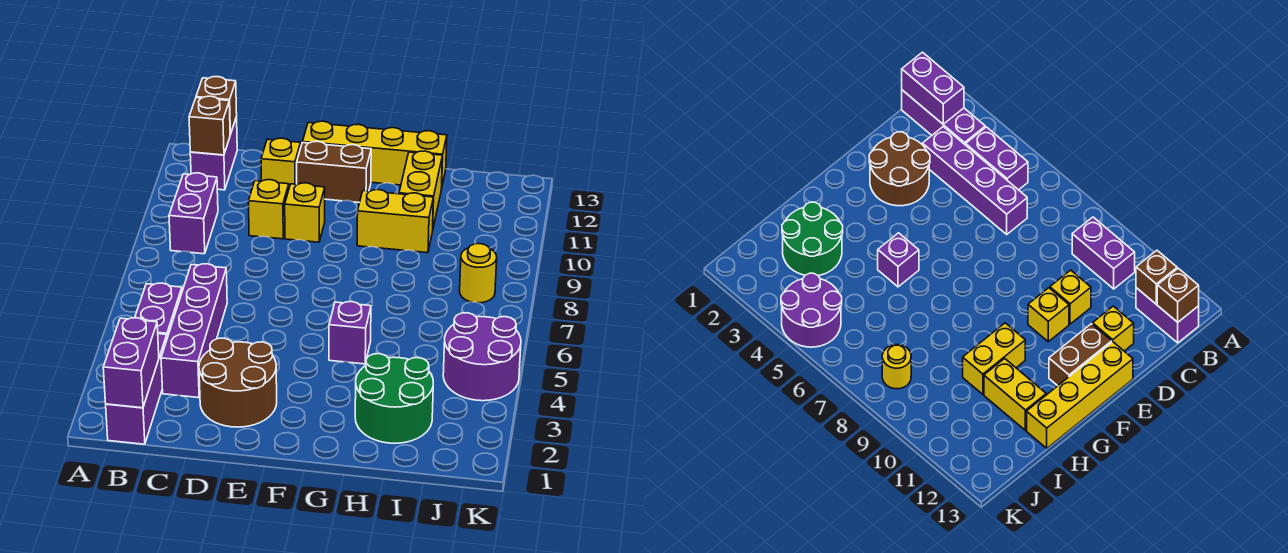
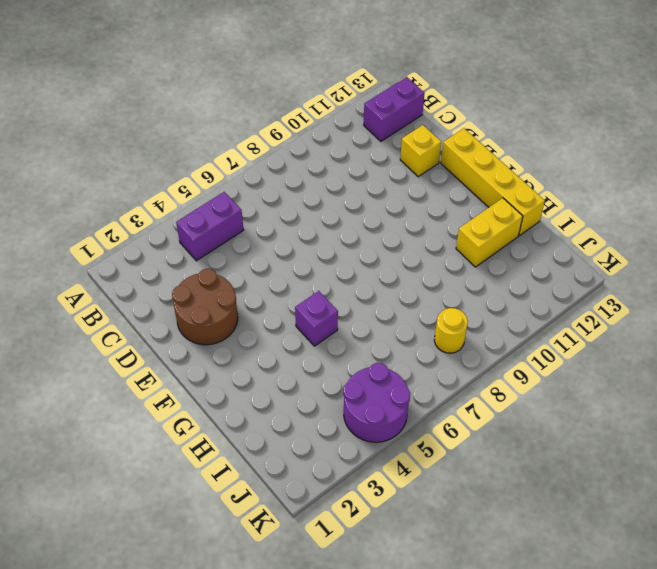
none -> purple 1x3 brick [106,334,167,444]
none -> purple 1x2 brick [169,173,218,254]
none -> purple 1x4 brick [161,264,227,398]

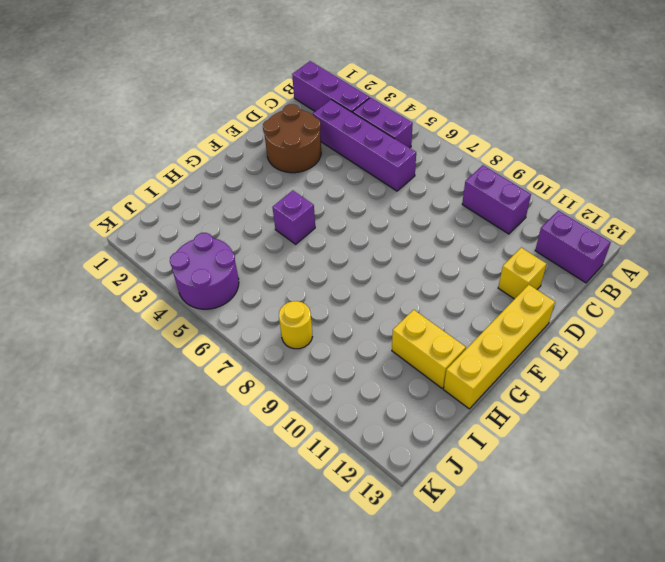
none -> yellow 1x1 brick [248,180,289,239]
none -> yellow 1x1 brick [285,183,325,242]
none -> brown 1x2 brick [297,141,371,203]

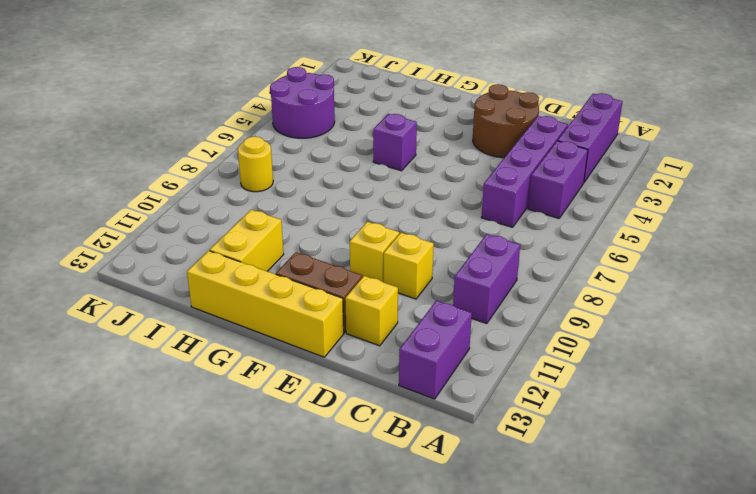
none -> yellow 1x2 brick [357,189,433,253]
none -> green 2x2 round brick [355,354,433,443]
none -> purple 1x2 brick [103,318,159,408]

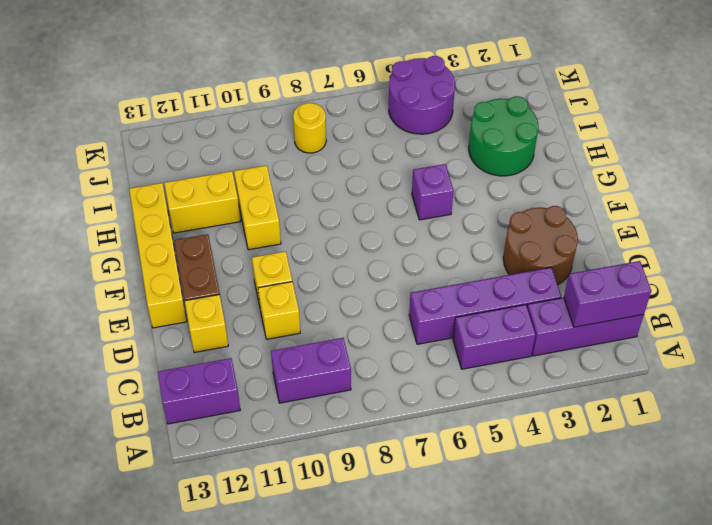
none -> brown 1x1 brick [189,96,230,155]
none -> brown 1x1 brick [196,77,237,134]

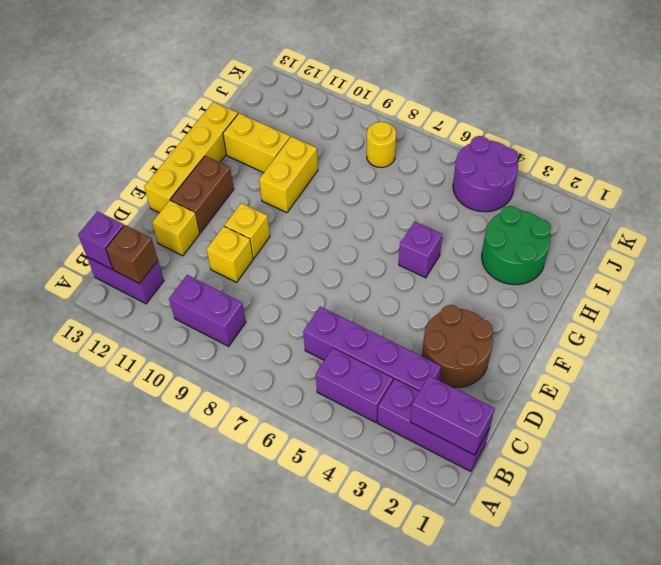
purple 1x1 brick [78,211,124,269] -> brown 1x1 brick [196,77,237,134]

